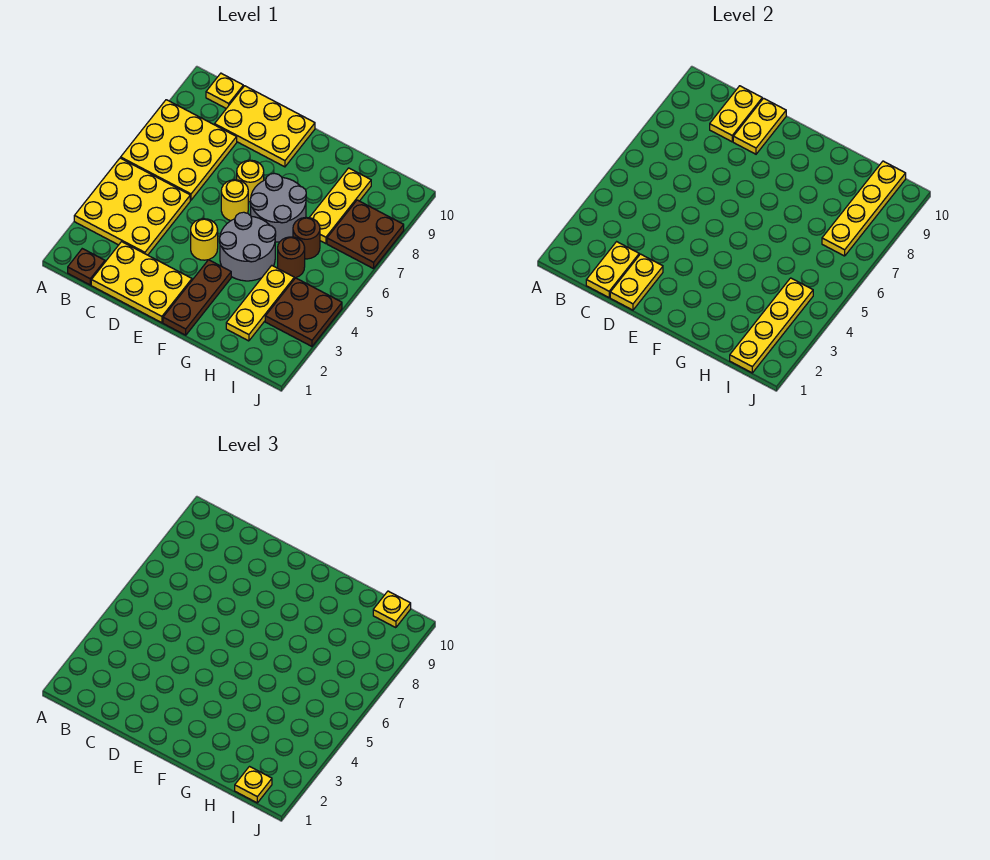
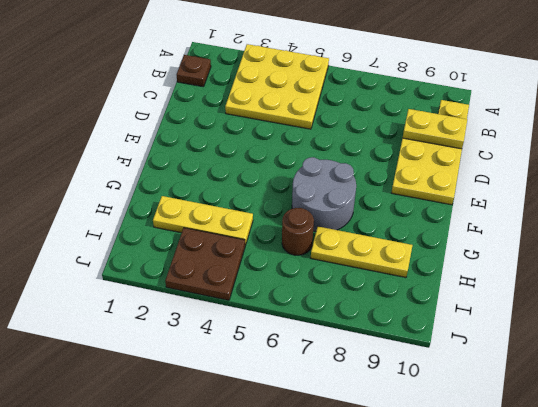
none -> yellow 3x3 plate [121,100,237,200]
none -> yellow 2x3 plate [91,242,192,323]
none -> yellow 1x1 round brick [191,219,218,260]

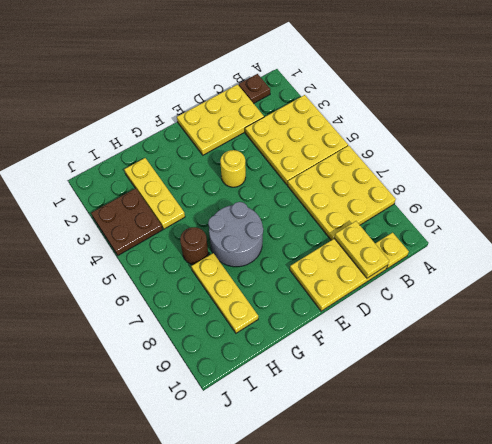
none -> yellow 1x1 round brick [221,180,248,221]
none -> yellow 1x1 round brick [237,160,264,202]
none -> brown 1x3 plate [163,260,231,335]

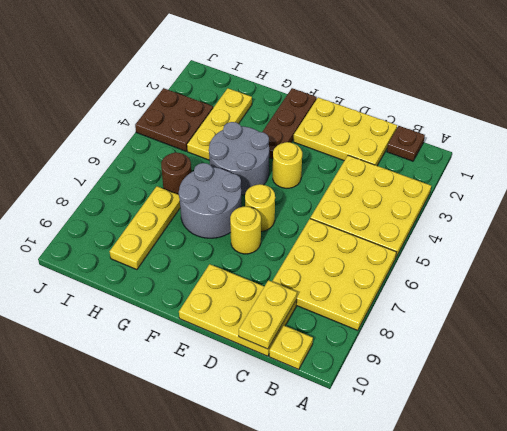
none -> brown 1x1 round brick [278,237,305,278]
none -> brown 2x2 plate [327,200,404,269]
none -> yellow 1x2 plate [586,242,639,297]

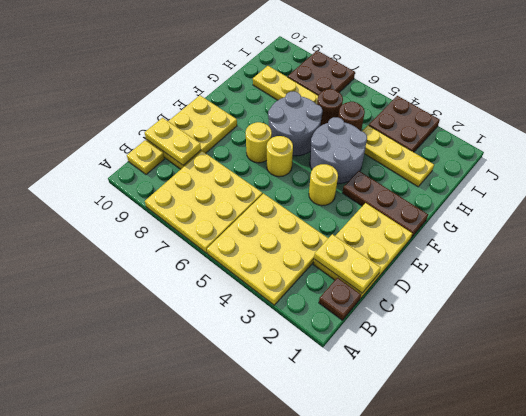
none -> yellow 1x2 plate [610,254,663,310]
none -> yellow 1x2 plate [733,98,786,154]
none -> yellow 1x4 plate [730,278,813,373]

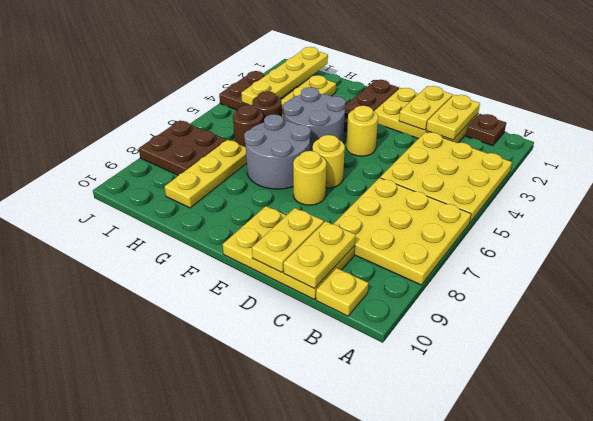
none -> yellow 1x4 plate [822,161,906,256]
none -> yellow 1x1 plate [235,767,272,803]
none -> yellow 1x1 plate [373,591,411,628]

